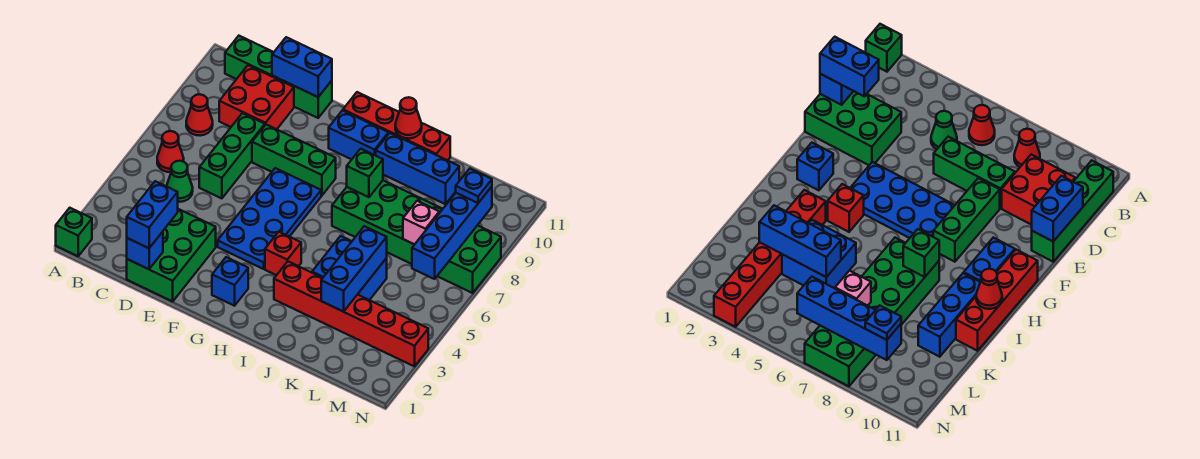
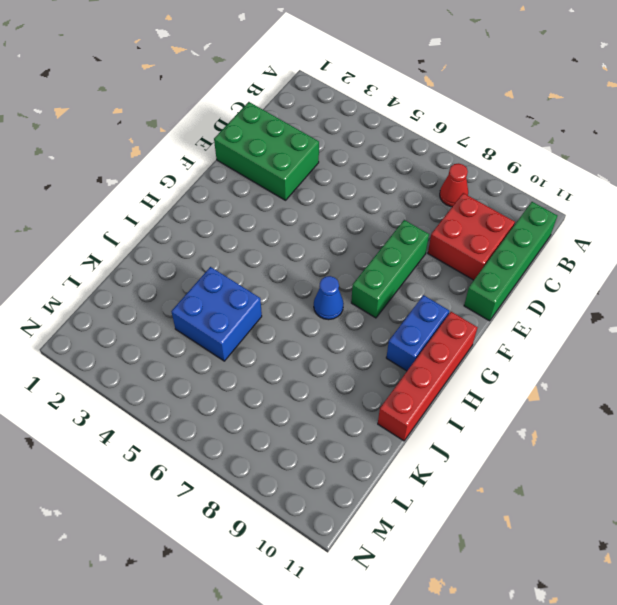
blue 1x1 cone [314,276,344,320] -> none
none -> green 1x1 brick [56,208,92,256]
none -> red 1x1 cone [157,131,184,172]
none -> green 1x1 cone [167,161,193,202]

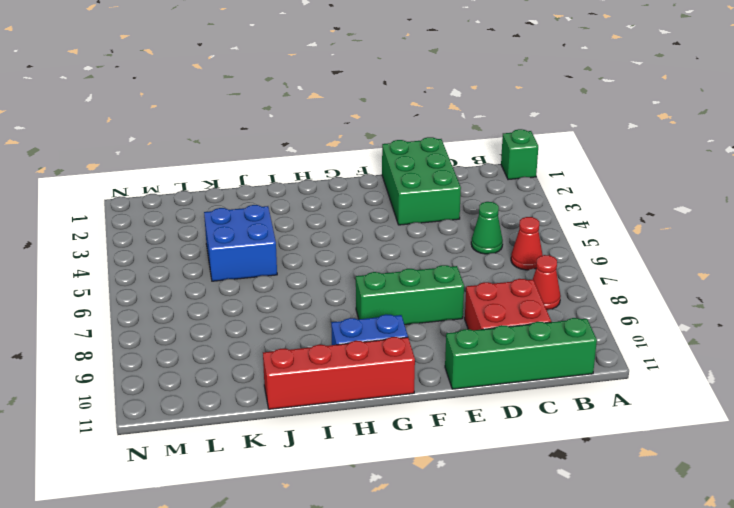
none -> green 1x3 brick [199,113,265,198]
none -> blue 2x4 plate [218,168,321,269]
none -> blue 1x1 brick [212,257,248,306]

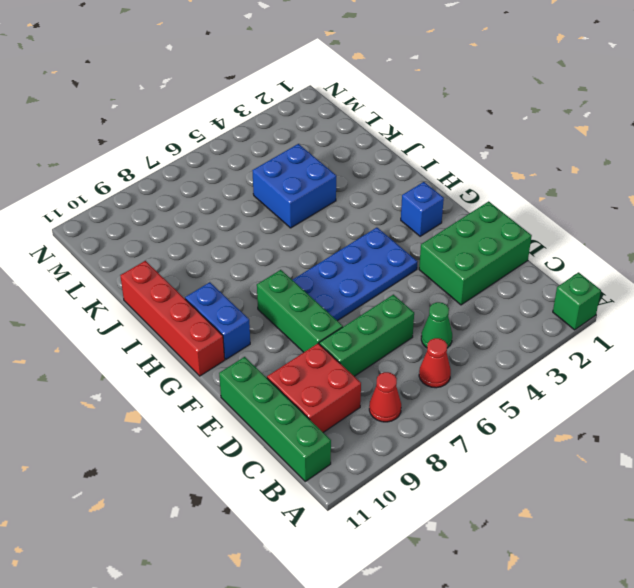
none -> red 1x1 brick [265,232,301,275]
none -> red 1x6 brick [274,262,428,366]
none -> green 2x6 brick [332,180,501,293]

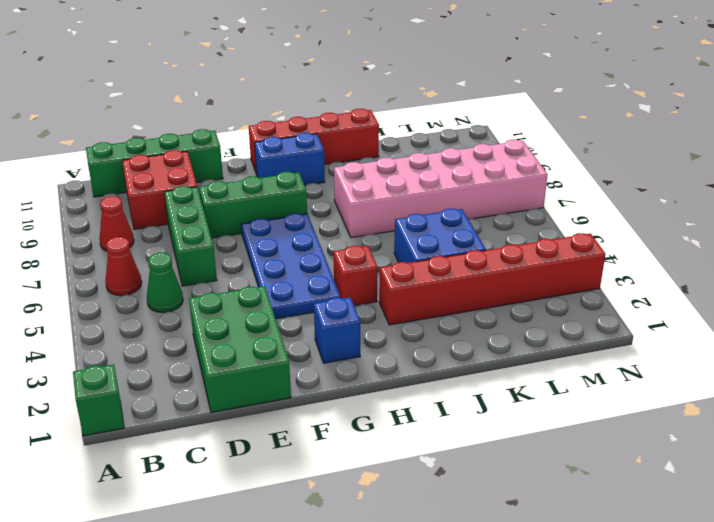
pink 2x6 brick [334,140,548,238] -> green 2x6 brick [332,180,501,293]
none -> blue 1x3 brick [376,133,459,204]
none -> blue 1x1 brick [127,232,163,269]
none -> blue 1x2 brick [272,37,332,97]

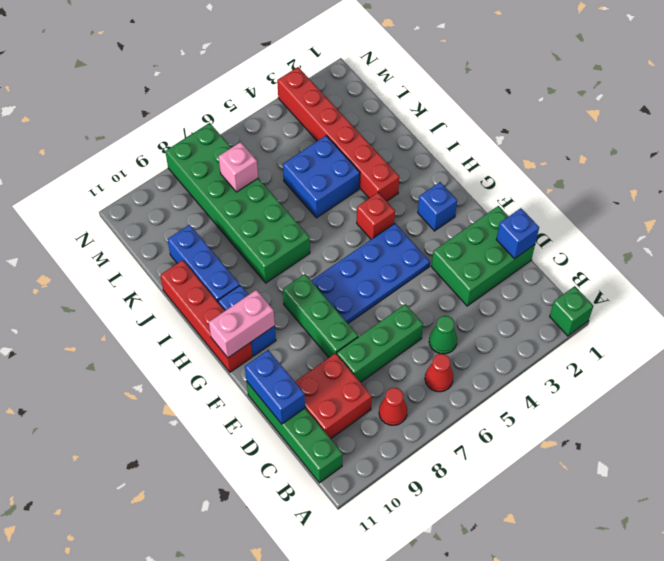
pink 1x2 brick [209,290,275,358] -> none
none -> green 1x1 brick [347,149,383,197]
none -> red 1x1 cone [395,97,422,139]
none -> blue 1x3 brick [321,226,387,312]

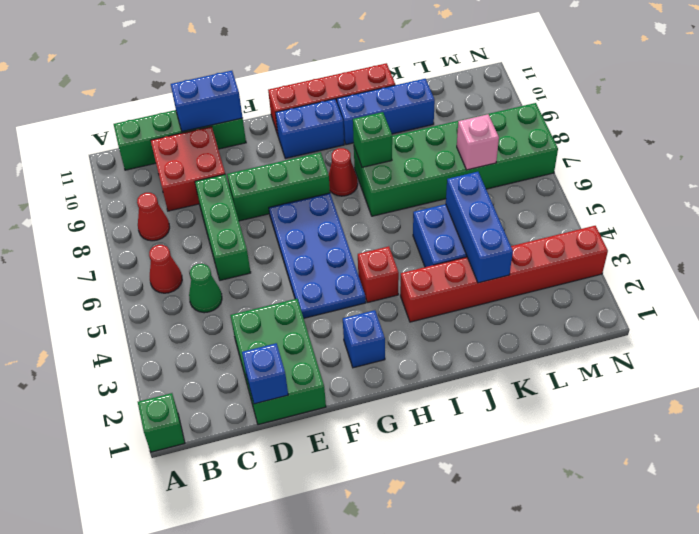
red 1x1 cone [329,148,358,196] -> red 1x1 cone moved to [395,97,422,139]
none -> blue 1x4 brick [412,187,492,279]
none -> blue 1x2 brick [127,181,178,248]
none -> blue 1x1 plate [456,169,492,203]

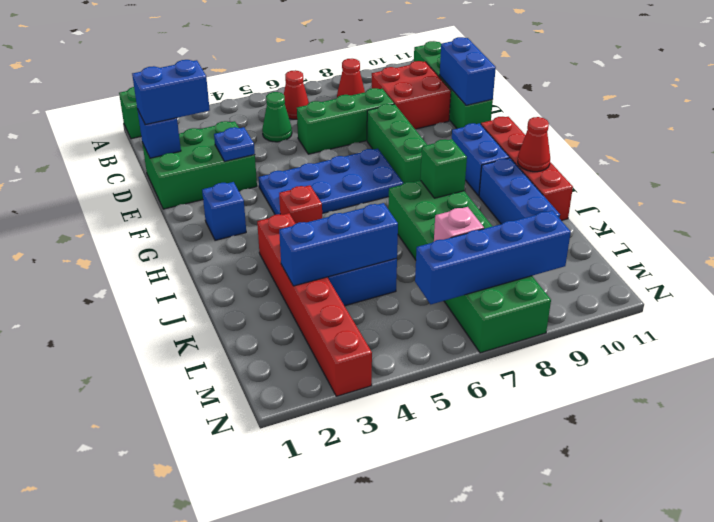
blue 1x1 plate [214,127,255,161] -> blue 1x1 plate moved to [456,169,492,203]

